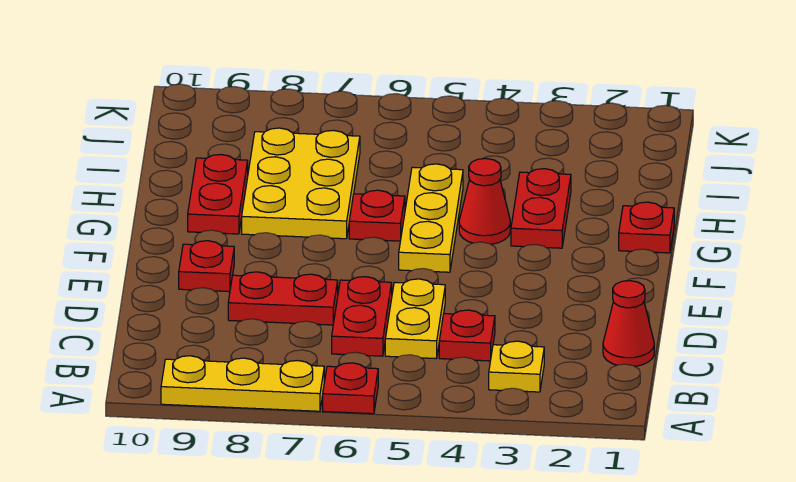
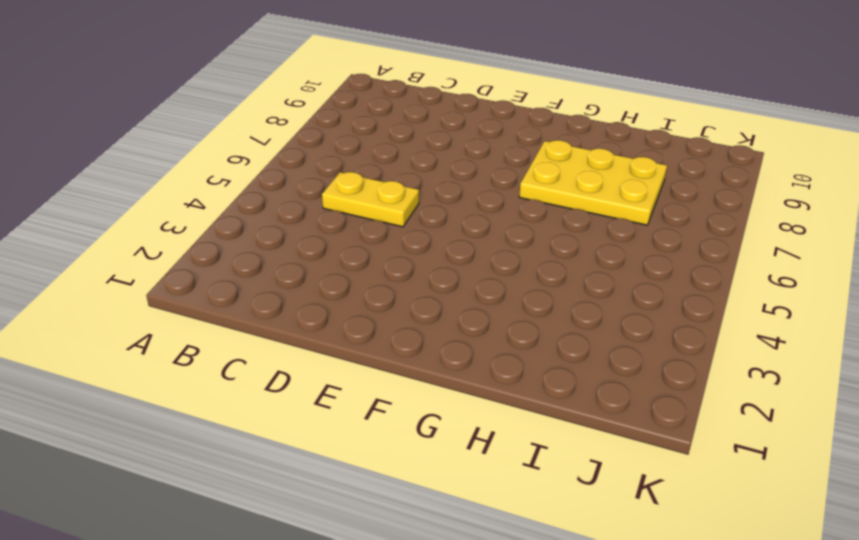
none -> red 1x1 plate [323,363,378,414]
none -> yellow 1x3 plate [161,356,324,411]
none -> yellow 1x1 plate [489,341,544,392]

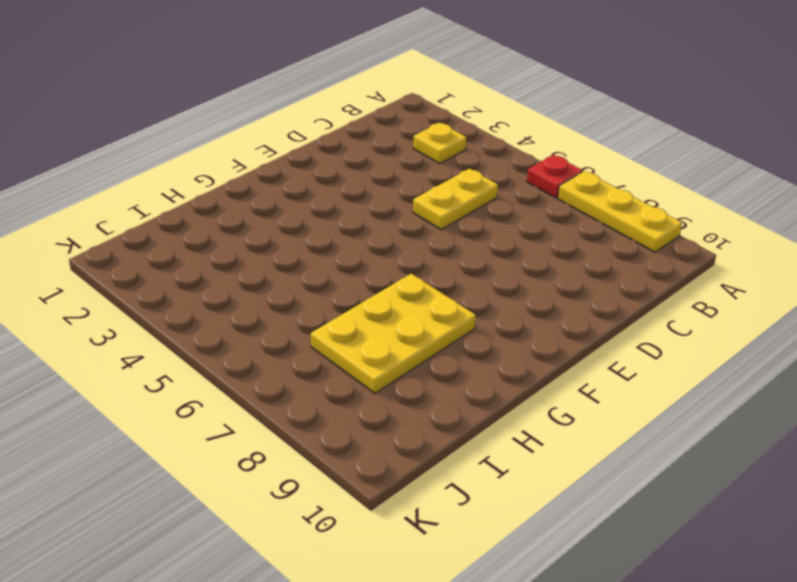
none -> red 1x1 cone [603,281,654,366]
none -> red 1x1 plate [439,310,495,361]
none -> red 1x2 plate [332,277,392,356]

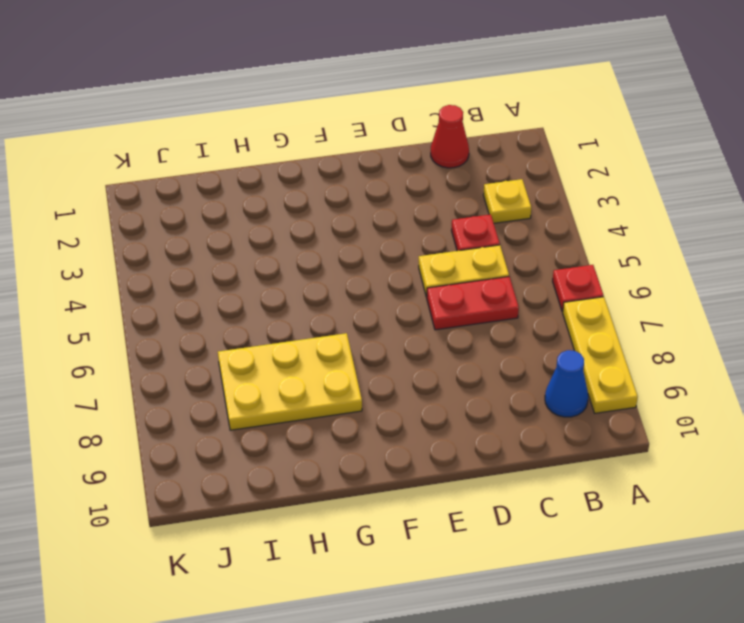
blue 1x1 cone [545,350,588,417] -> none
none -> red 1x2 plate [228,272,338,325]
none -> red 1x1 plate [179,241,234,292]
none -> yellow 1x3 plate [399,164,463,272]

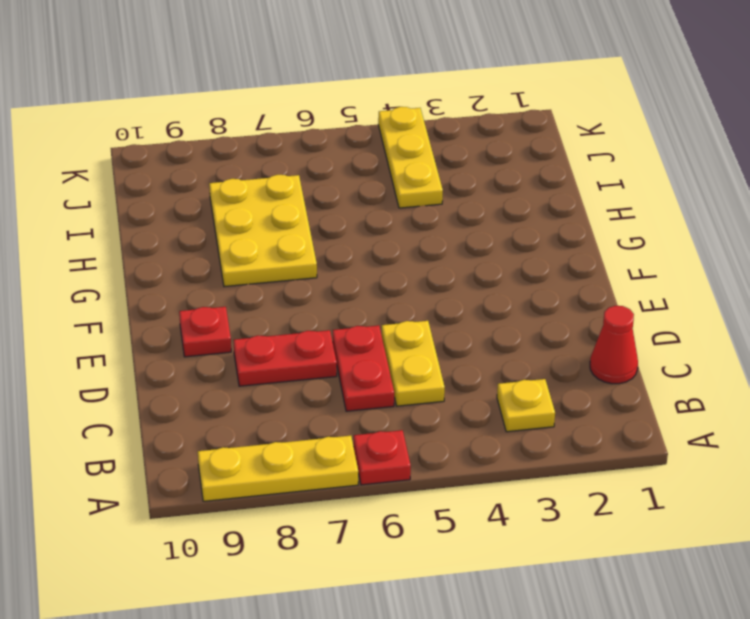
yellow 1x3 plate [378,107,443,208] -> yellow 1x3 plate moved to [399,164,463,272]
none -> red 1x1 plate [439,310,495,361]
none -> red 1x1 plate [619,202,674,253]
none -> red 1x2 plate [511,169,571,248]

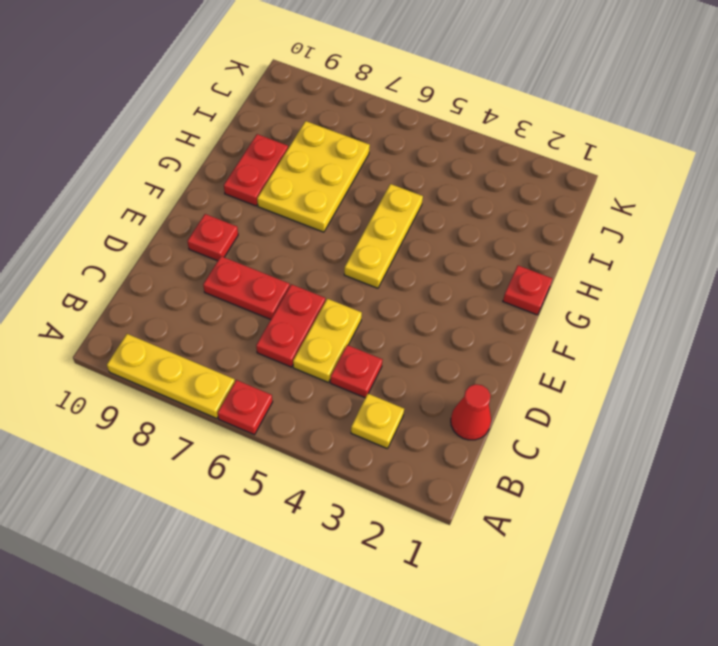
none -> red 1x2 plate [511,169,571,248]
none -> red 1x1 cone [459,159,510,244]
none -> red 1x1 plate [349,190,405,241]

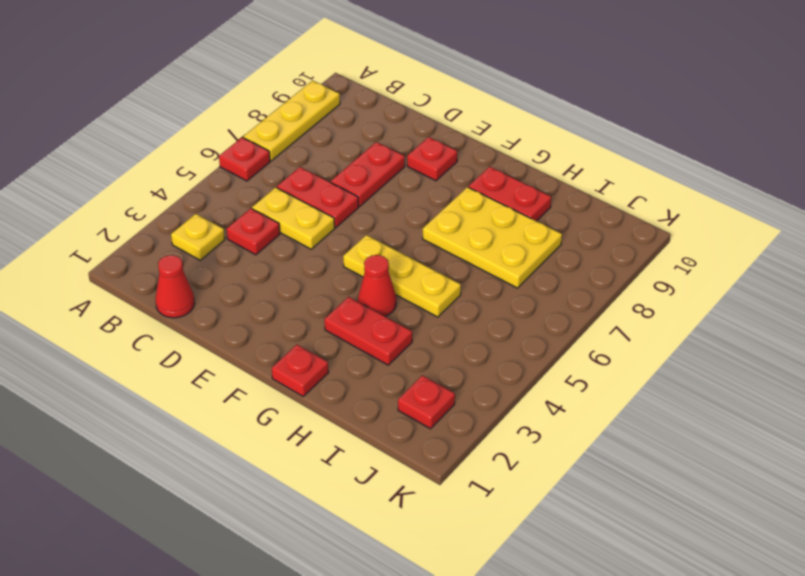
red 1x1 plate [398,375,455,429] -> red 1x1 plate moved to [349,190,405,241]

